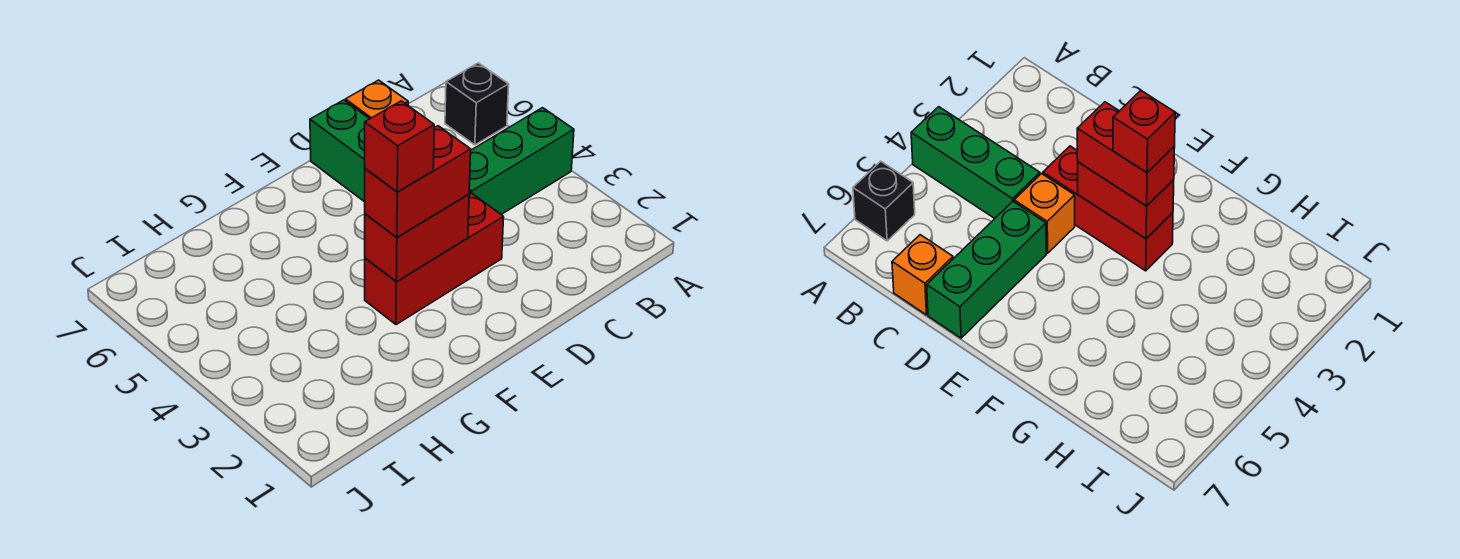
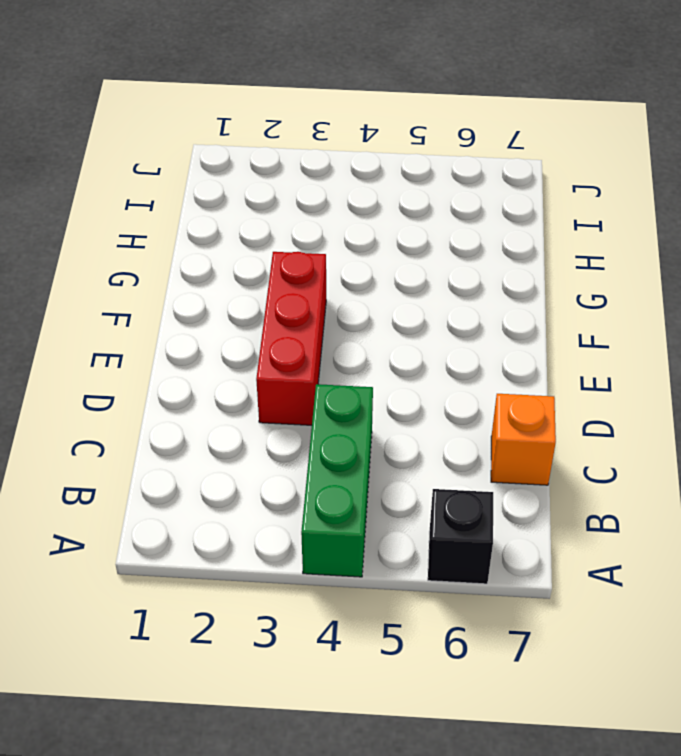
none -> orange 1x1 brick [1014,174,1075,253]
none -> green 1x3 brick [310,100,369,202]

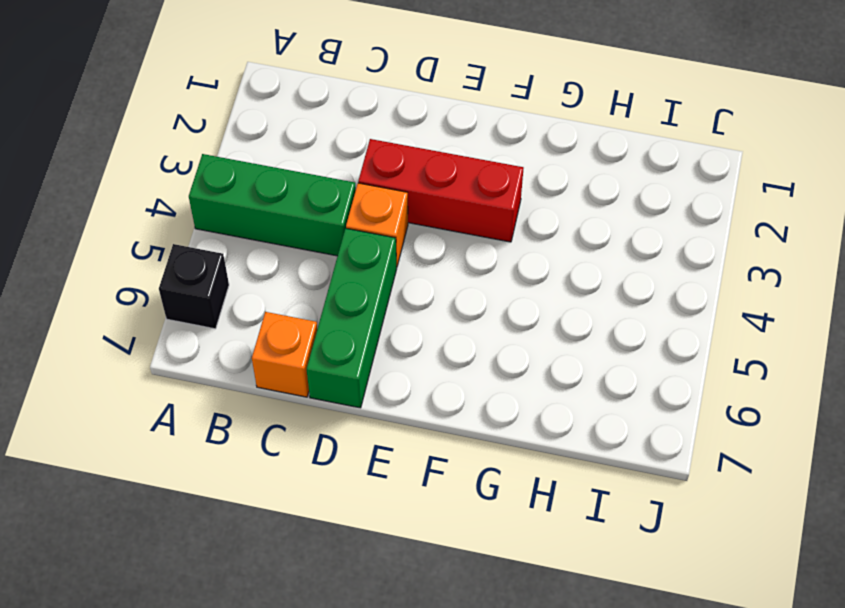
none -> red 1x2 brick [365,194,469,282]
none -> red 1x2 brick [365,126,471,237]

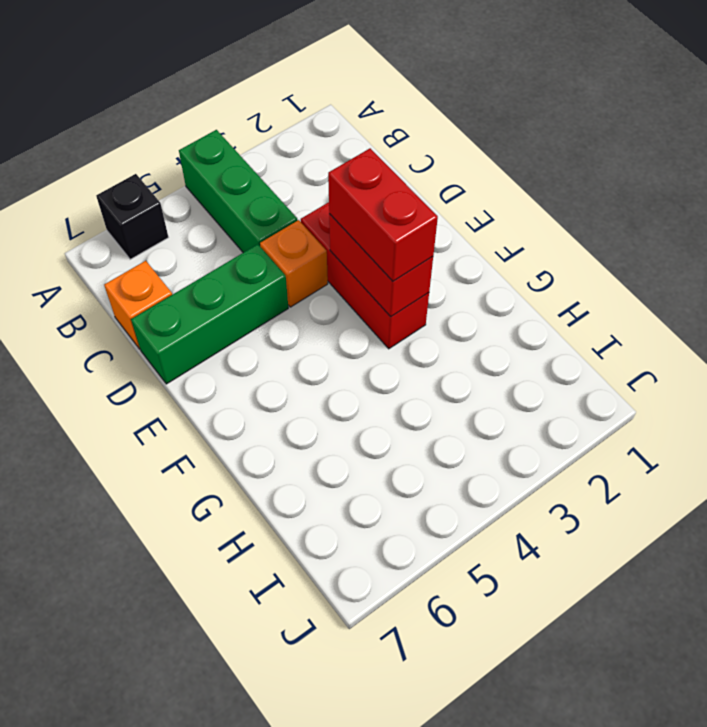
none -> red 1x1 brick [365,101,434,192]

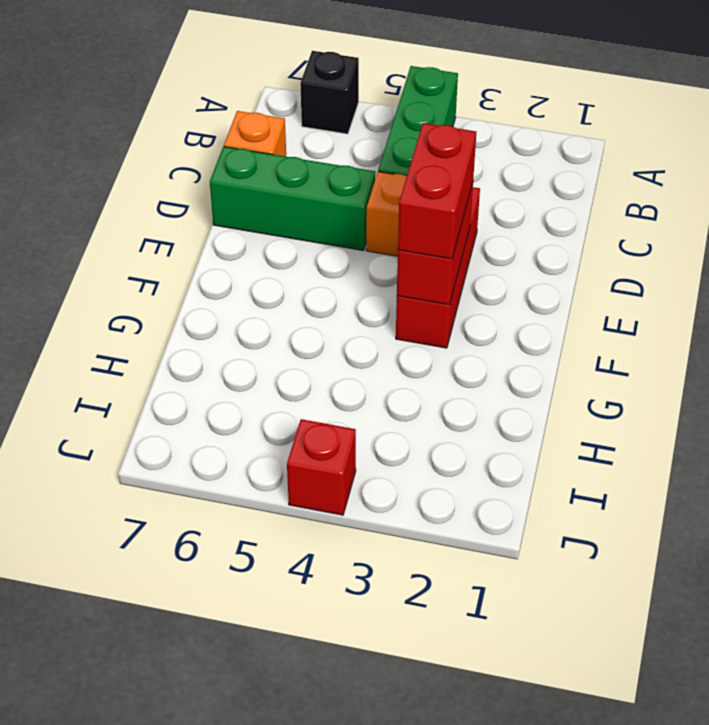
red 1x1 brick [287,419,356,515] -> red 1x1 brick moved to [365,101,434,192]

